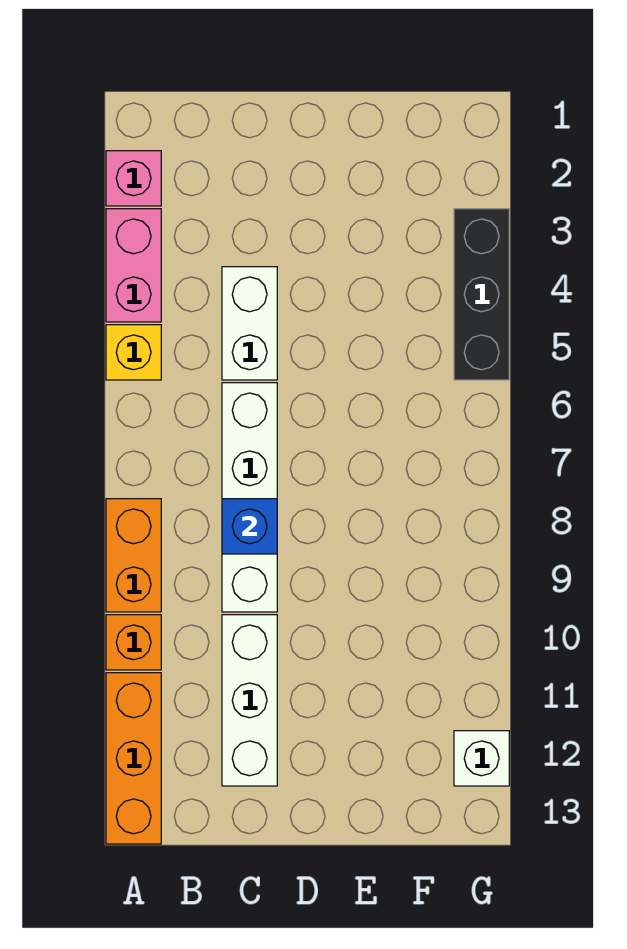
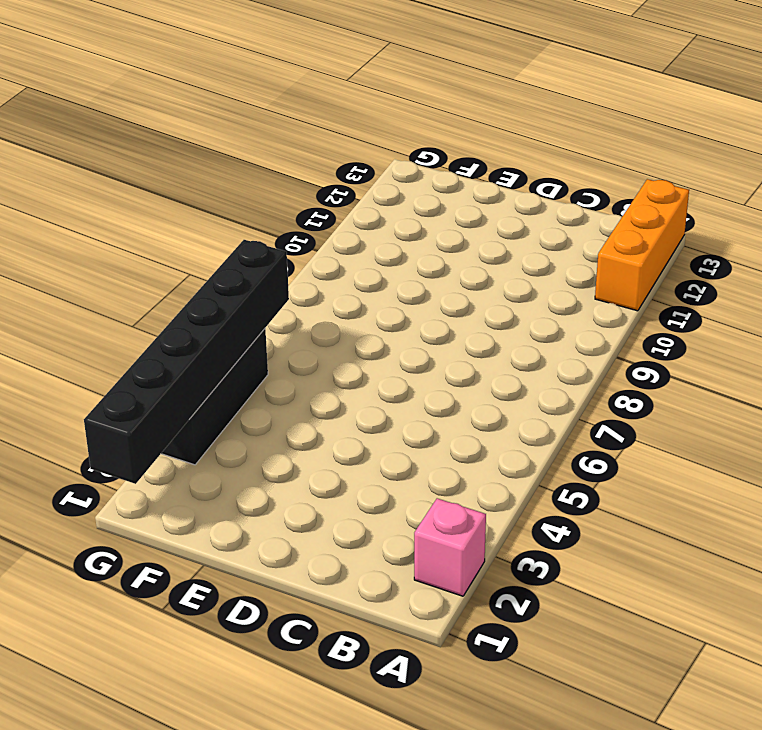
black 1x6 brick [84,240,289,484] -> none
none -> pink 1x2 brick [106,209,161,322]
none -> yellow 1x1 brick [106,325,161,380]
none -> orange 1x2 brick [106,499,161,612]

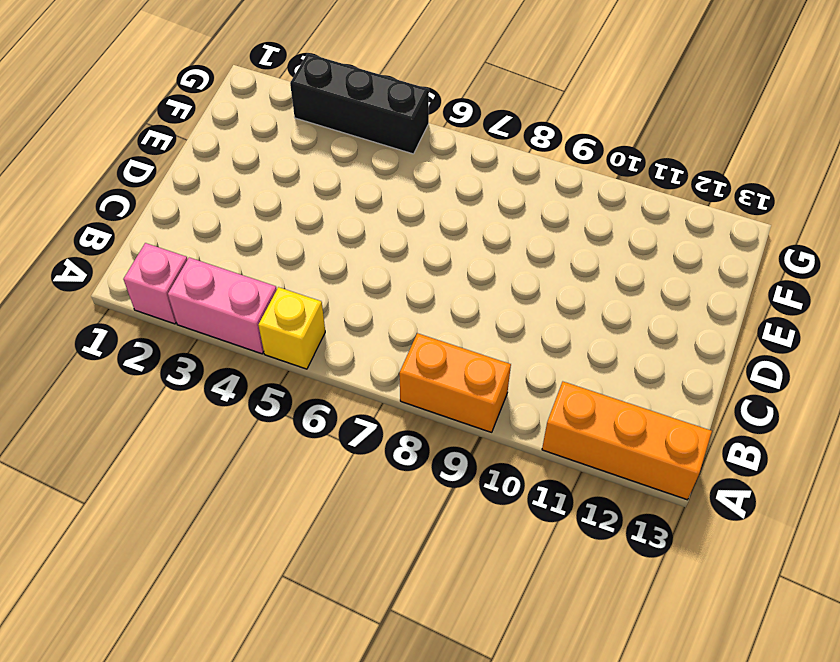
none -> orange 1x1 brick [106,615,161,670]
none -> white 1x2 brick [222,267,277,380]
none -> white 1x4 brick [222,383,277,612]

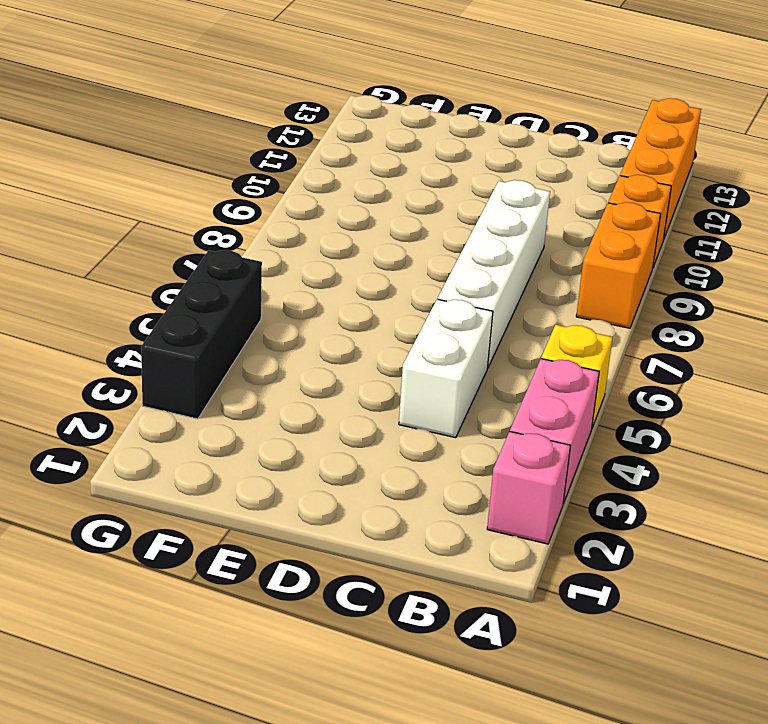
none -> white 1x3 brick [222,615,277,786]
none -> white 1x1 brick [454,731,509,786]
none -> blue 1x1 brick [222,499,277,554]

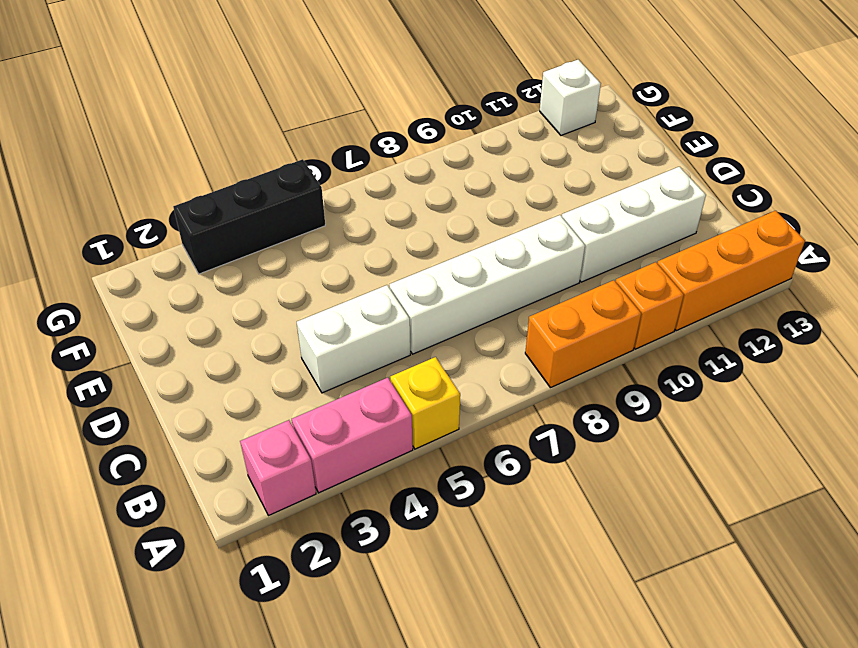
none -> blue 1x1 brick [222,499,277,554]

